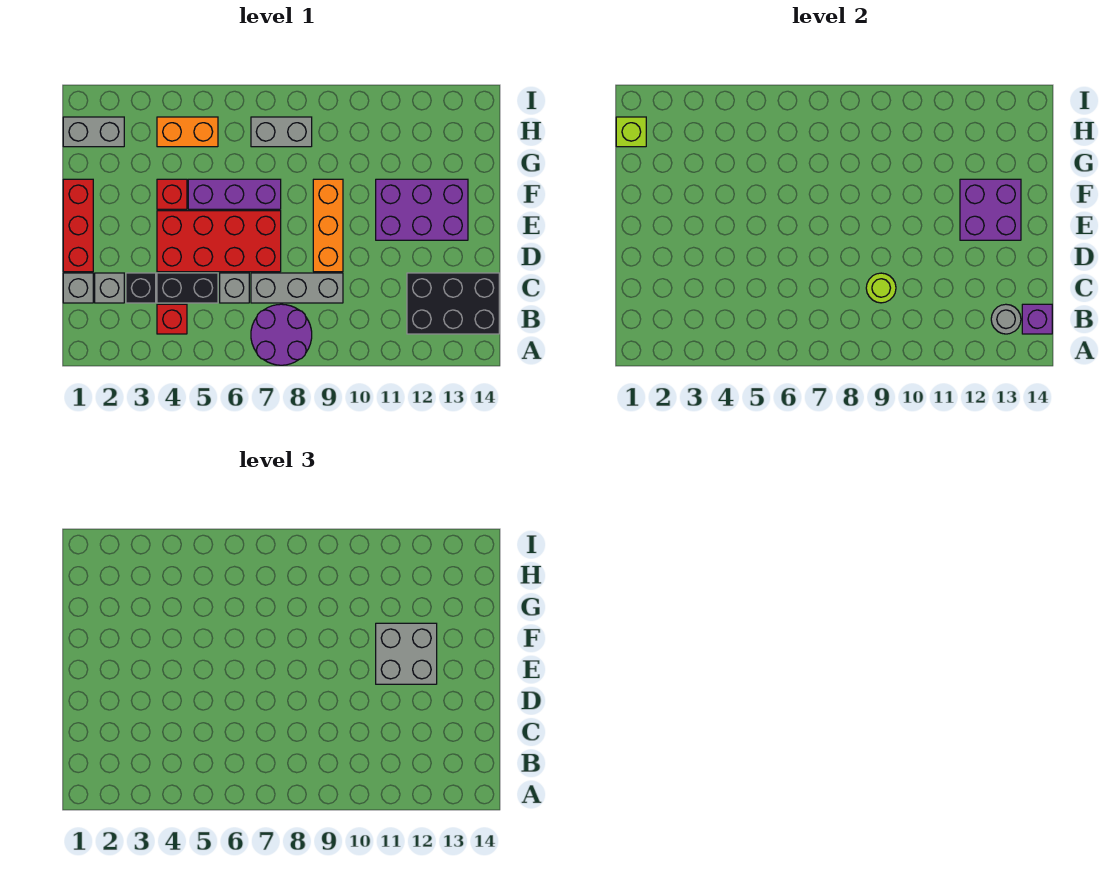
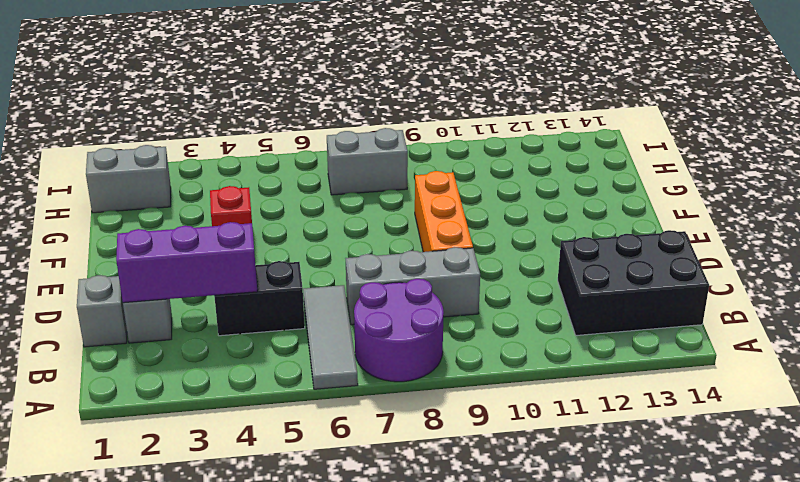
grey 1x3 tile [303,285,358,389] -> grey 1x1 brick [220,273,249,303]
purple 1x3 brick [116,222,257,303] -> purple 1x3 brick moved to [188,179,281,209]
none -> red 1x1 brick [157,304,187,334]
none -> black 1x1 brick [126,273,156,303]
none -> red 1x3 brick [63,179,93,272]

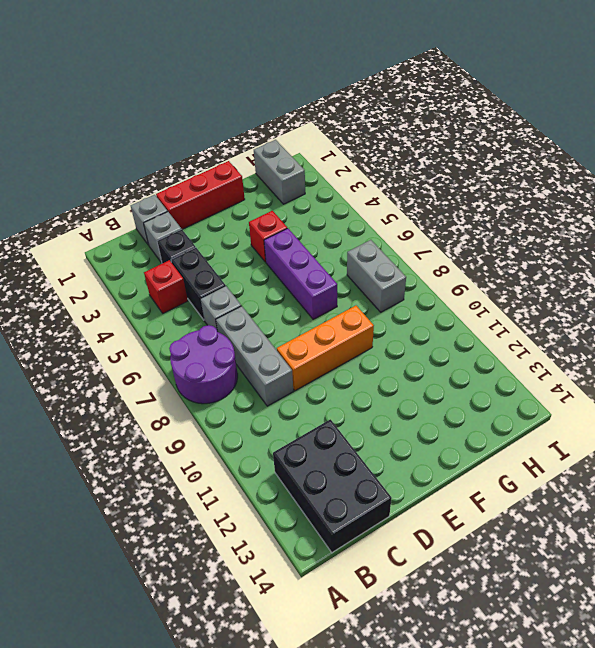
none -> red 2x4 brick [157,211,281,272]
none -> purple 2x3 brick [376,179,468,240]
none -> orange 1x2 brick [157,117,218,147]

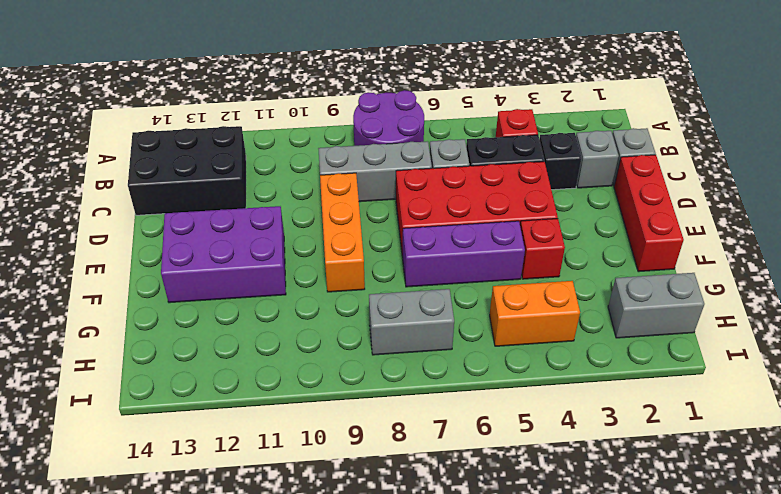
none -> grey 1x1 round brick [991,304,1021,334]
none -> purple 1x1 brick [1022,304,1052,334]
none -> lime 1x1 round brick [866,273,896,303]

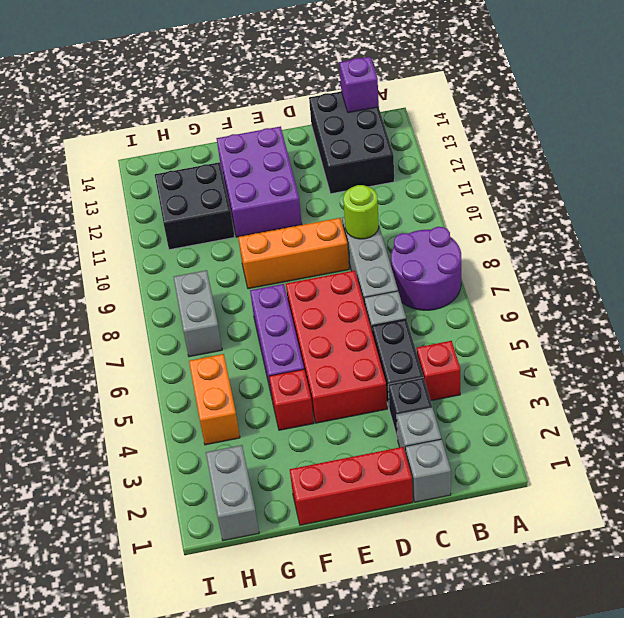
black 2x2 brick [155,162,235,250] -> none
none -> grey 1x1 round brick [991,304,1021,334]
none -> purple 2x2 brick [960,179,1021,240]
none -> lime 1x1 brick [616,117,646,147]

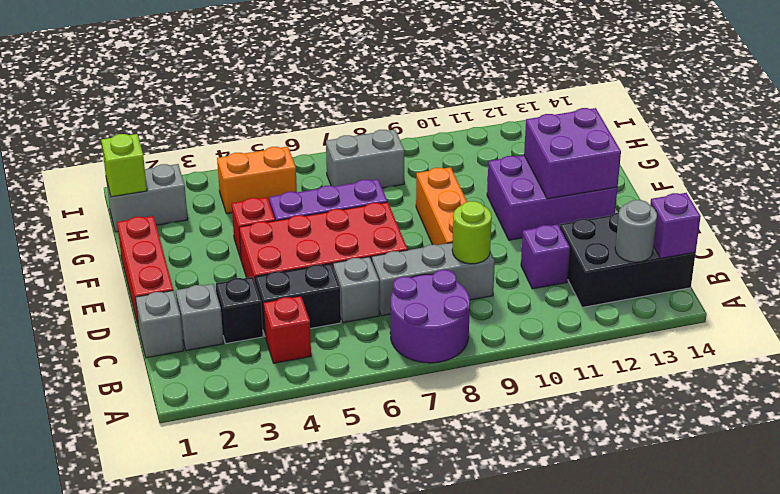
purple 1x1 brick [521,224,570,289] -> none
none -> grey 2x2 brick [376,623,437,684]

